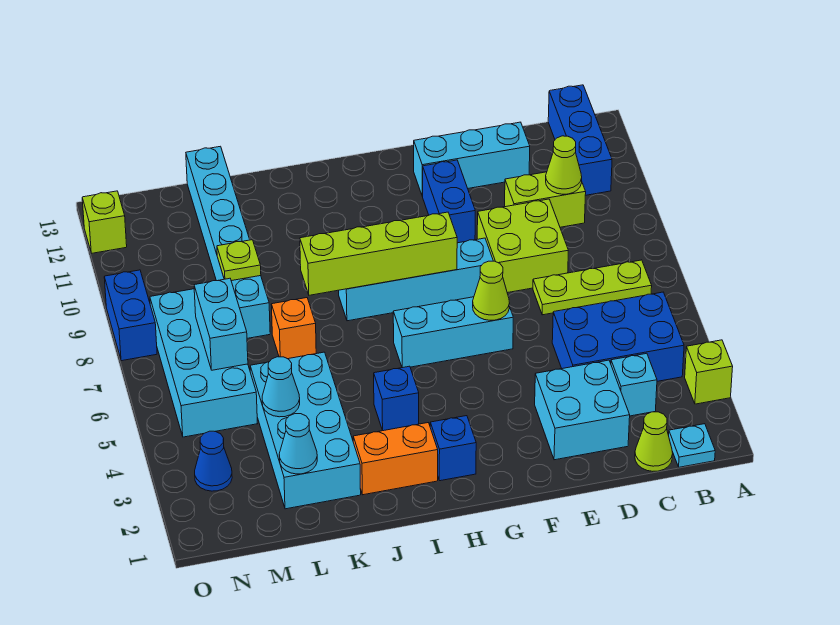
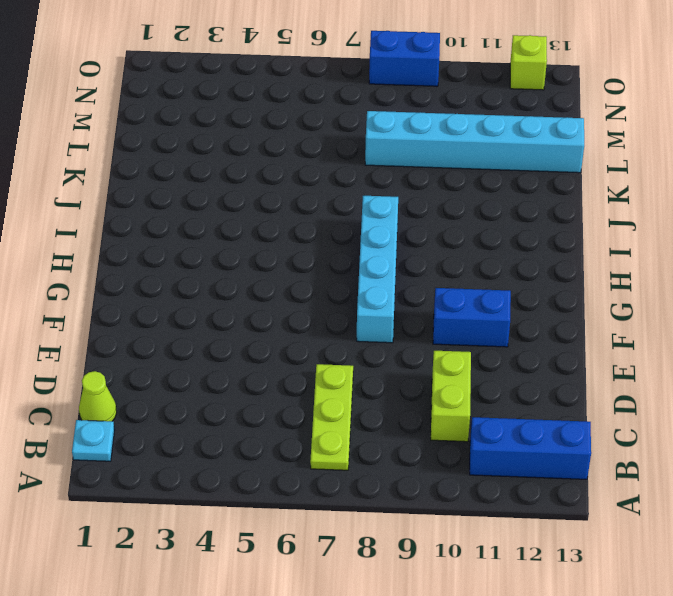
none -> lime 1x1 brick [685,340,733,404]
none -> blue 2x3 brick [552,292,684,381]
none -> cyan 1x1 brick [611,353,657,416]
none -> cyan 2x2 brick [535,360,630,460]

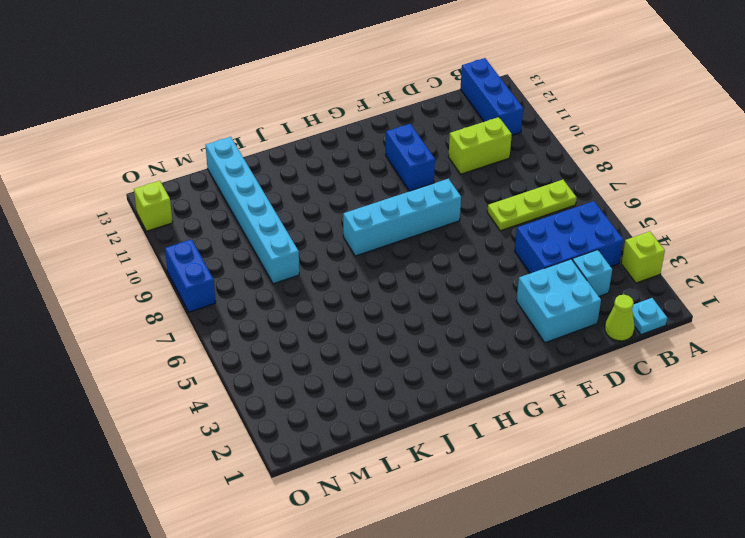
none -> lime 2x2 brick [477,199,568,293]
none -> cyan 1x3 brick [414,122,530,196]
none -> cyan 1x3 brick [393,297,513,368]
none -> blue 1x1 brick [430,416,476,481]

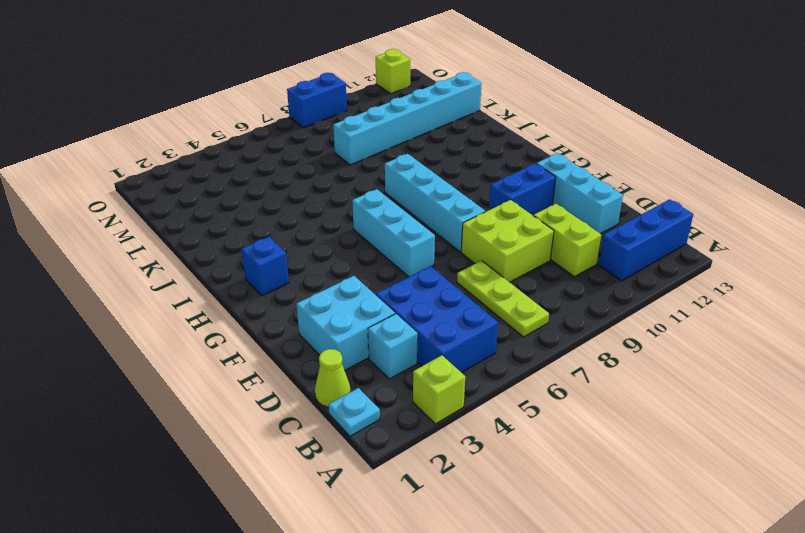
none -> orange 1x2 brick [353,423,438,495]
none -> blue 1x1 brick [374,366,419,431]
none -> cyan 2x4 brick [250,352,361,509]
none -> orange 1x1 brick [271,298,316,359]

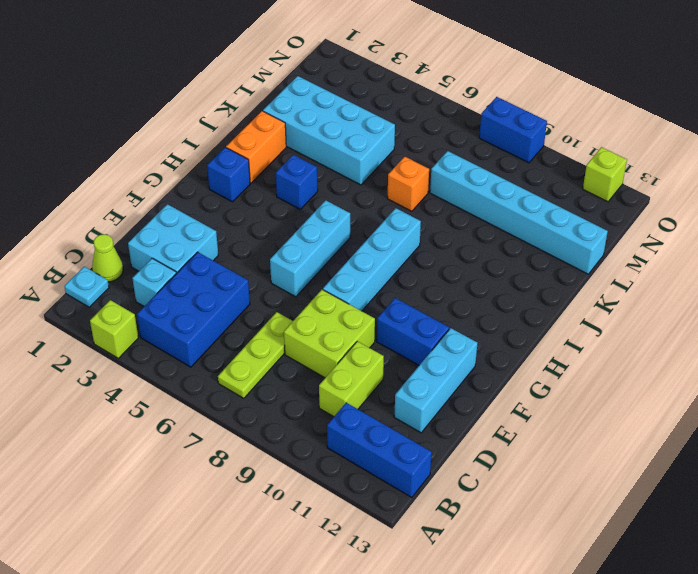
none -> cyan 2x4 brick [150,289,258,437]
none -> blue 1x1 cone [195,431,232,491]
none -> lime 1x1 cone [546,136,582,194]
none -> lime 1x1 cone [473,261,510,320]

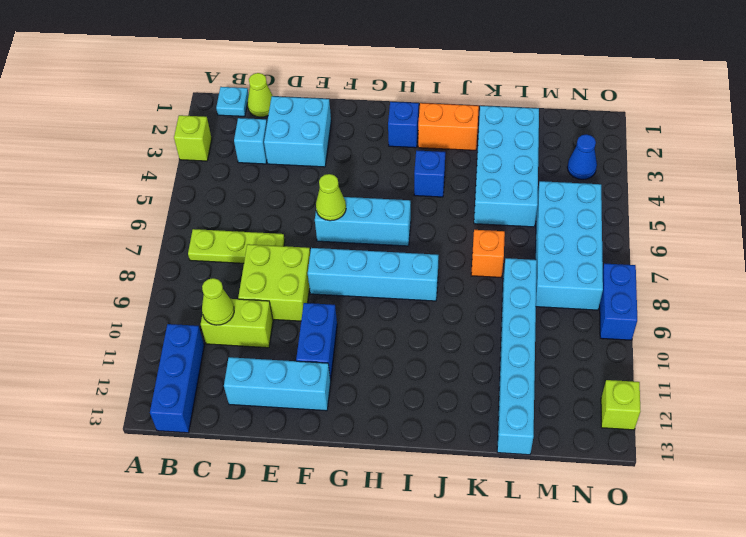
none -> blue 2x3 brick [552,292,684,381]
none -> lime 1x4 brick [300,212,457,295]
none -> cyan 1x1 cone [279,414,317,474]
none -> cyan 1x1 cone [262,357,300,417]

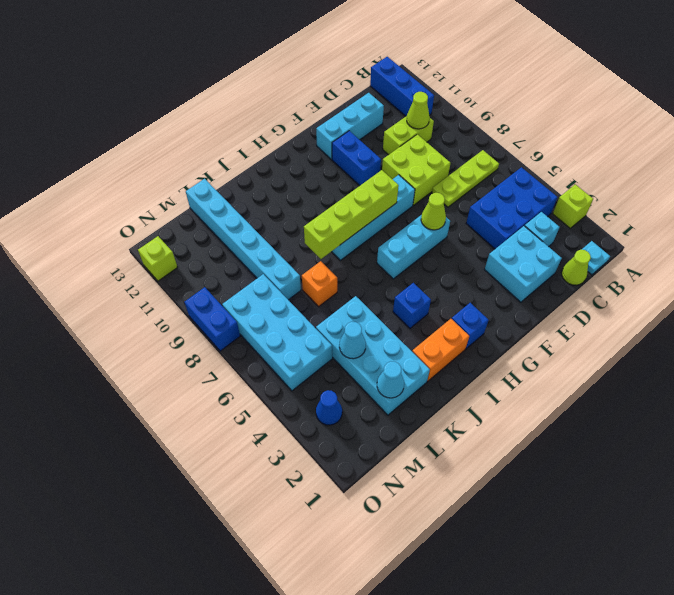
none -> lime 1x1 plate [217,240,261,281]
none -> cyan 1x2 brick [194,278,248,370]

